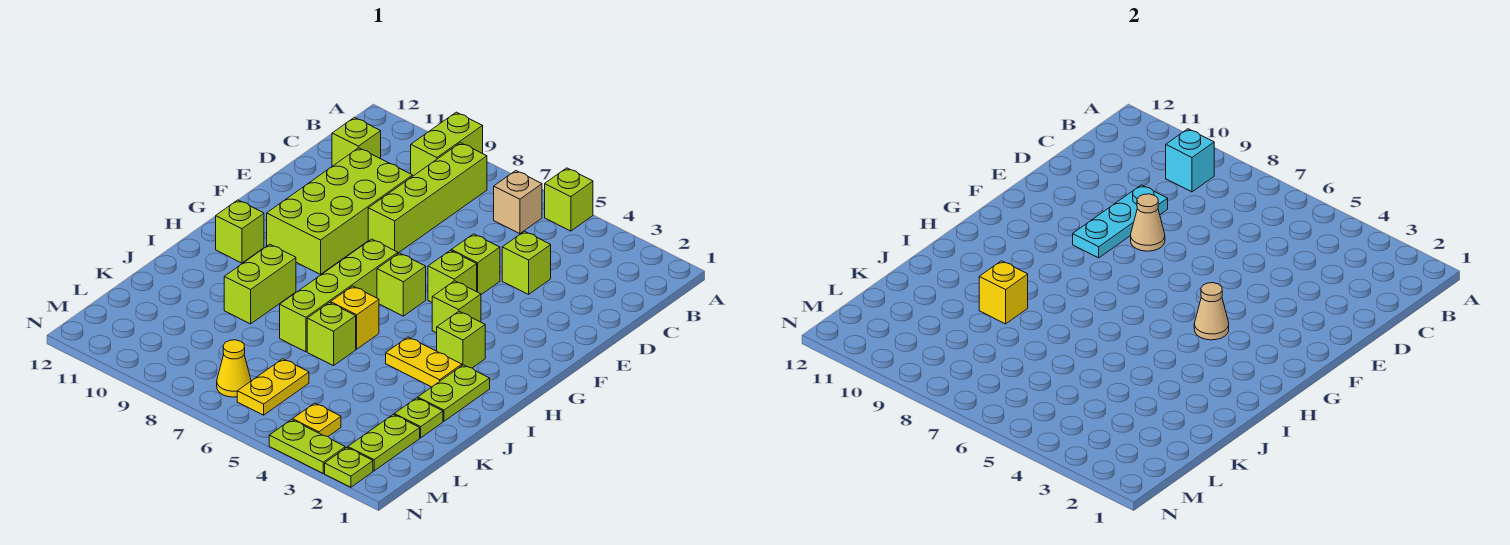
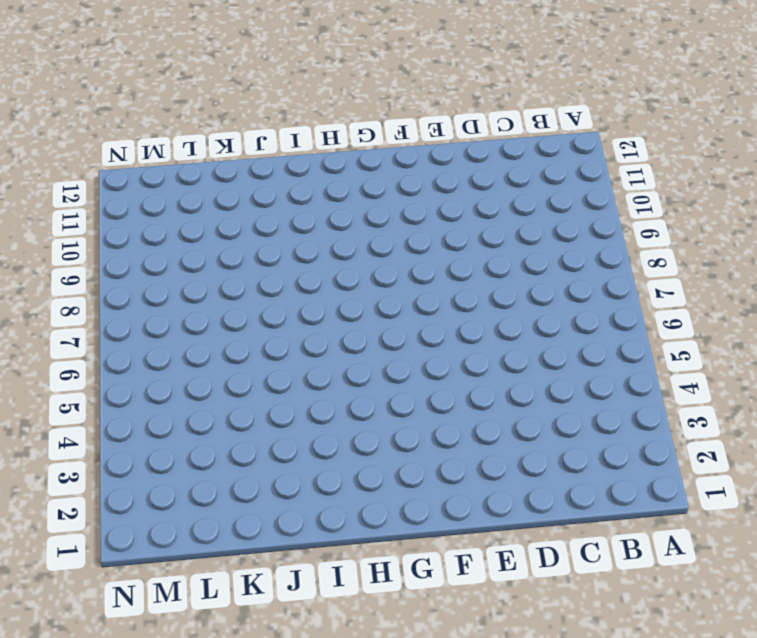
none -> lime 1x1 brick [545,168,593,231]
none -> lime 1x2 brick [411,112,483,176]
none -> tan 1x1 brick [494,171,542,234]
none -> lime 1x4 brick [368,143,487,253]

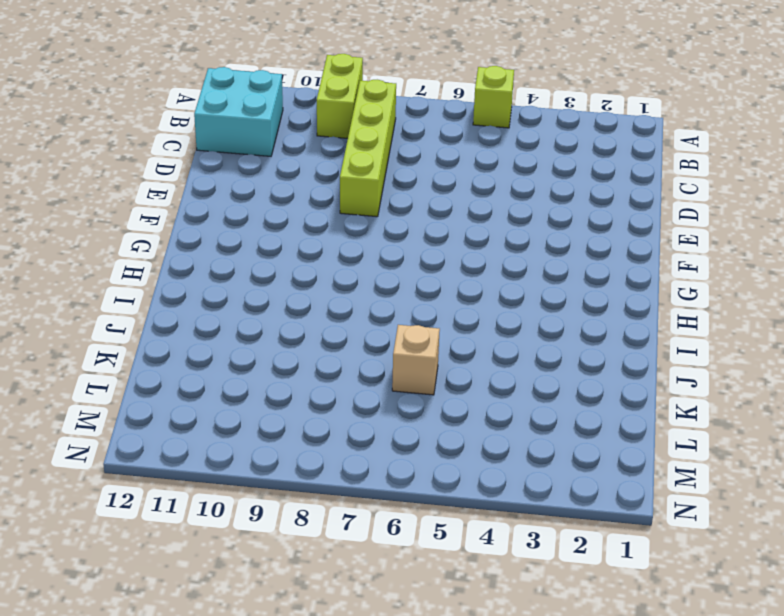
cyan 2x2 brick [194,67,283,156] -> lime 1x1 brick [332,117,381,166]
tan 1x1 brick [392,325,440,395] -> tan 1x1 brick moved to [494,171,542,234]
none -> lime 1x1 brick [502,231,551,294]
none -> lime 2x4 brick [267,148,413,274]
none -> lime 1x1 brick [451,234,500,295]
none -> lime 1x1 brick [428,250,477,302]

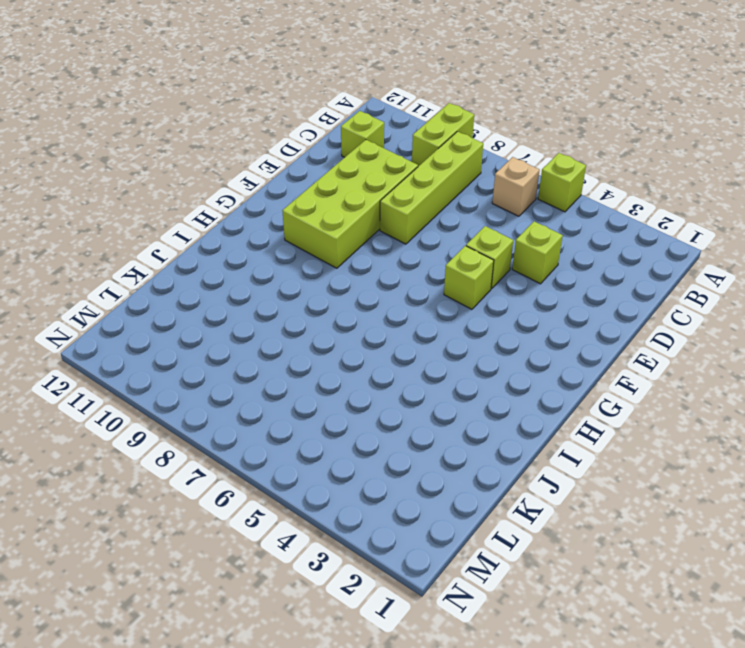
none -> lime 1x1 brick [432,281,481,333]
none -> lime 1x1 brick [377,253,426,316]
none -> lime 1x4 brick [280,239,398,352]
none -> lime 1x1 brick [437,311,485,368]

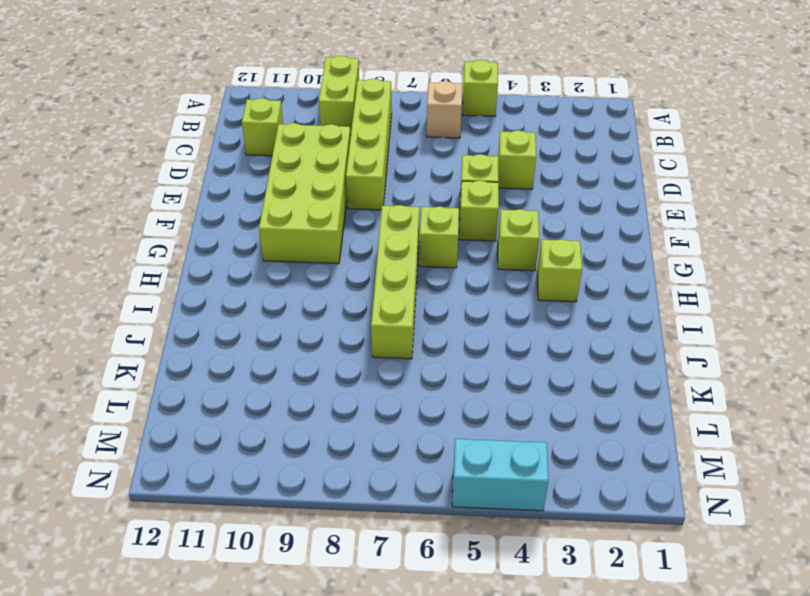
cyan 1x2 brick [452,439,549,511] -> lime 1x2 plate [269,420,345,473]
none -> lime 1x1 brick [216,200,264,263]
none -> lime 1x2 plate [418,365,490,421]
none -> yellow 1x2 plate [386,337,462,387]
none -> yellow 1x1 brick [331,286,379,349]

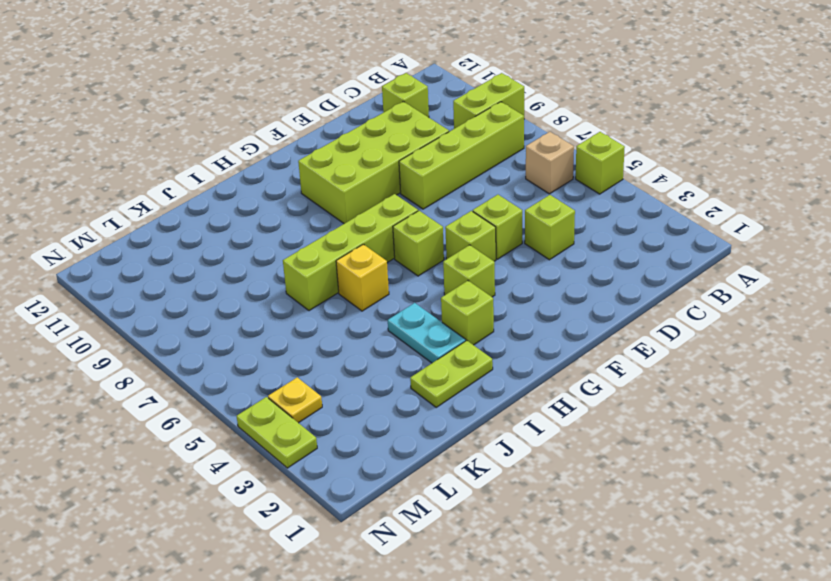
cyan 1x2 plate [388,303,466,363] -> yellow 1x2 plate [386,337,462,387]
none -> lime 1x1 brick [216,200,264,263]
none -> lime 1x2 brick [224,244,296,324]
none -> lime 1x1 brick [307,303,356,366]
none -> lime 1x1 plate [394,398,443,438]

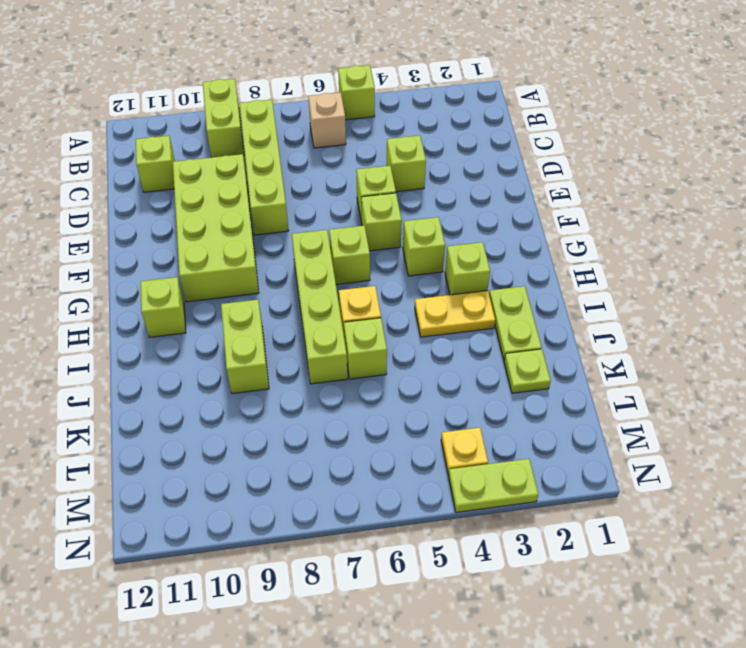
none -> lime 1x2 plate [348,414,420,471]
none -> yellow 1x2 plate [237,359,309,415]
none -> yellow 1x1 cone [217,340,251,397]
none -> lime 1x1 plate [325,447,373,487]

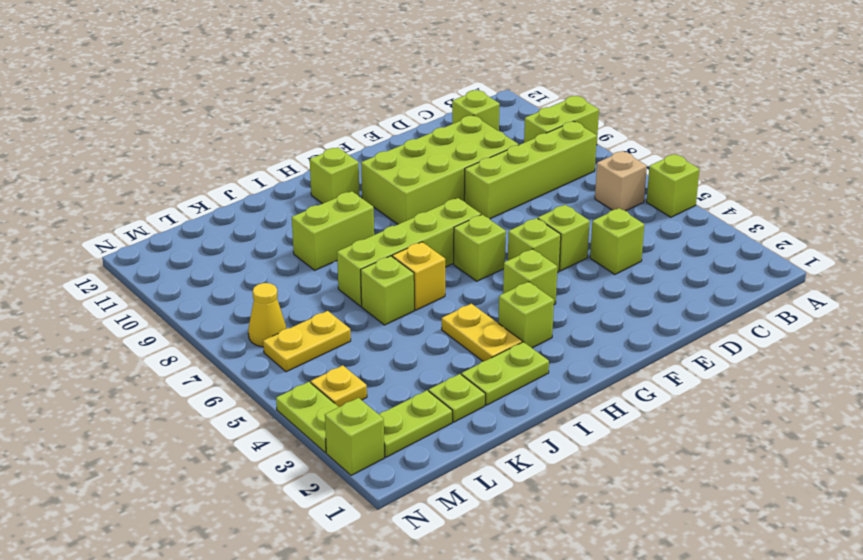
lime 1x1 brick [325,398,384,475] -> lime 1x1 plate [325,447,373,487]
none -> cyan 1x1 brick [1166,129,1214,192]
none -> cyan 1x3 plate [1073,185,1168,258]
none -> tan 1x1 cone [1131,194,1165,251]
none -> tan 1x1 cone [1194,283,1229,340]

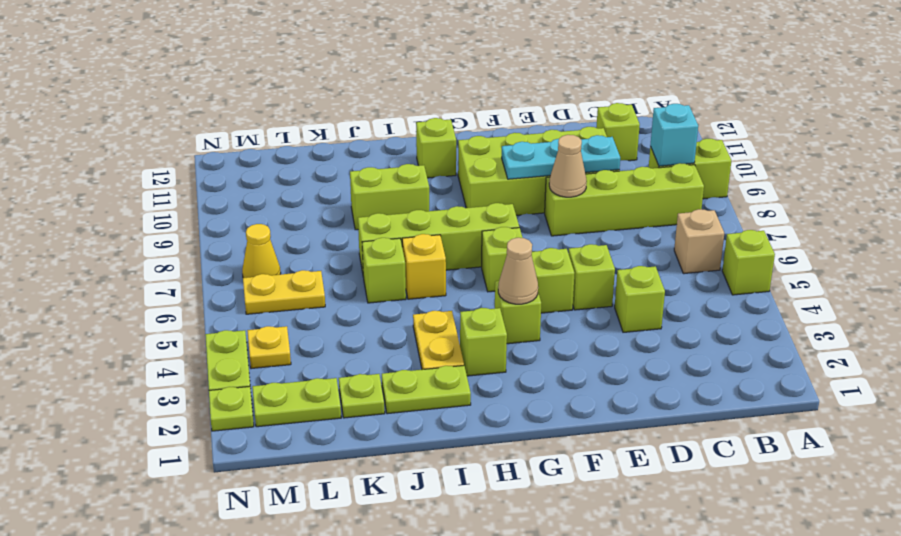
none -> yellow 1x1 brick [979,261,1028,324]

